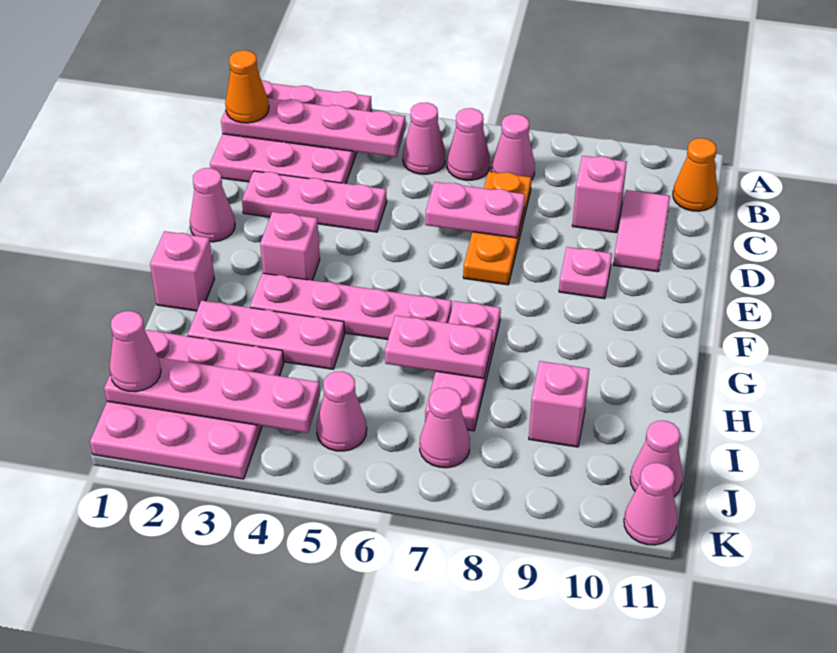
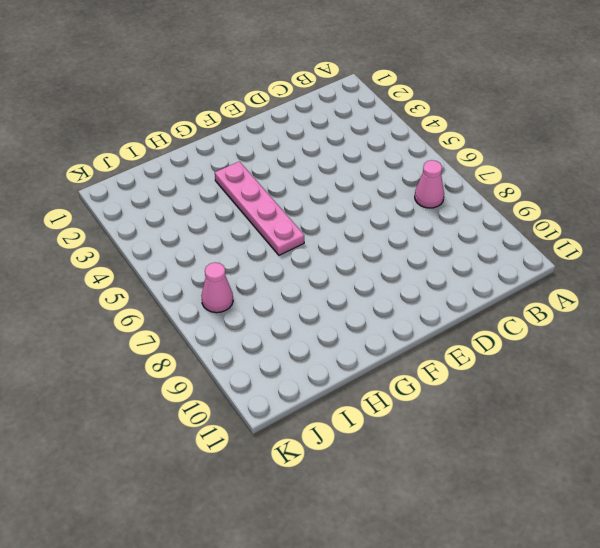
none -> pink 3x3 plate [210,80,372,184]
none -> pink 1x1 cone [403,102,445,174]
none -> pink 1x1 cone [447,108,490,180]

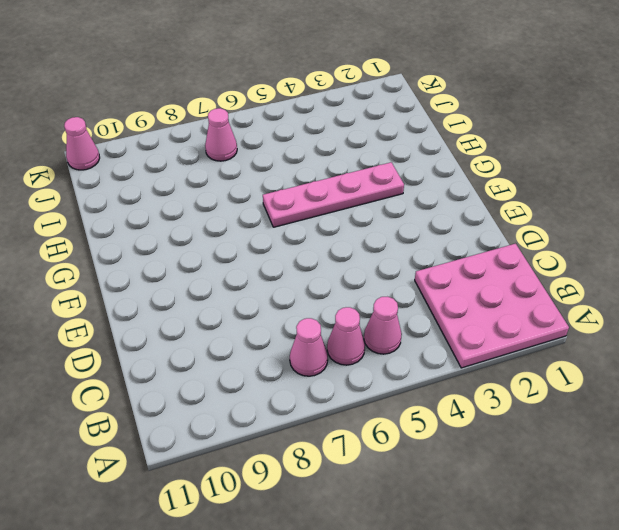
none -> orange 1x1 cone [673,138,718,211]
none -> orange 1x3 plate [463,171,531,285]
none -> pink 1x1 brick [572,156,627,233]

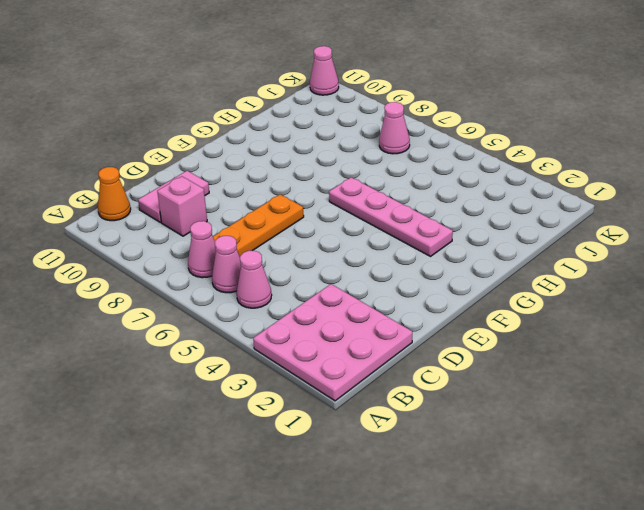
none -> pink 1x3 plate [242,171,387,232]
none -> pink 1x1 cone [190,168,235,242]
none -> pink 1x1 plate [559,247,612,299]

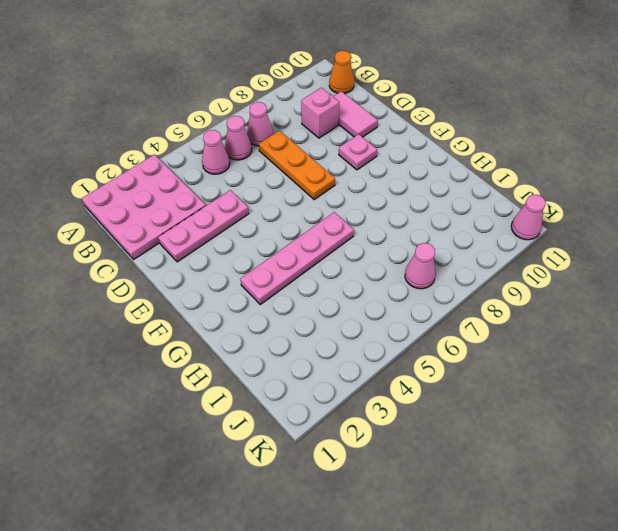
none -> pink 1x1 cone [190,168,235,242]
none -> pink 1x1 brick [260,212,320,280]
none -> pink 1x1 brick [150,231,214,311]

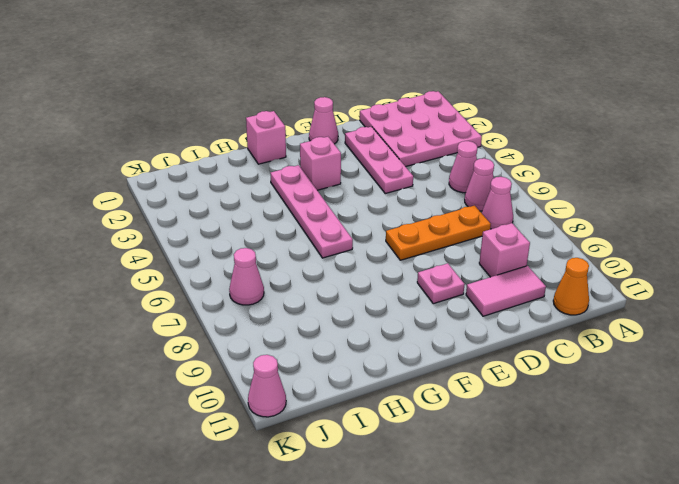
none -> pink 1x3 plate [425,301,501,431]
none -> pink 1x3 plate [188,301,345,369]
none -> pink 3x3 plate [90,330,284,479]

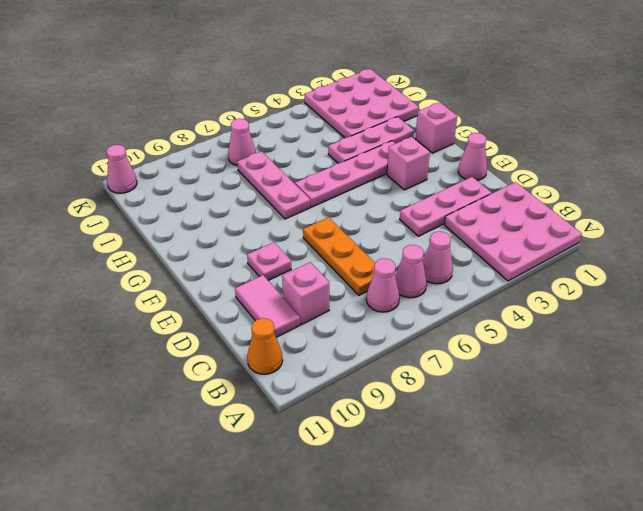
none -> pink 1x1 brick [529,361,589,447]
none -> pink 1x1 cone [316,371,367,451]
none -> pink 1x1 cone [630,421,683,497]

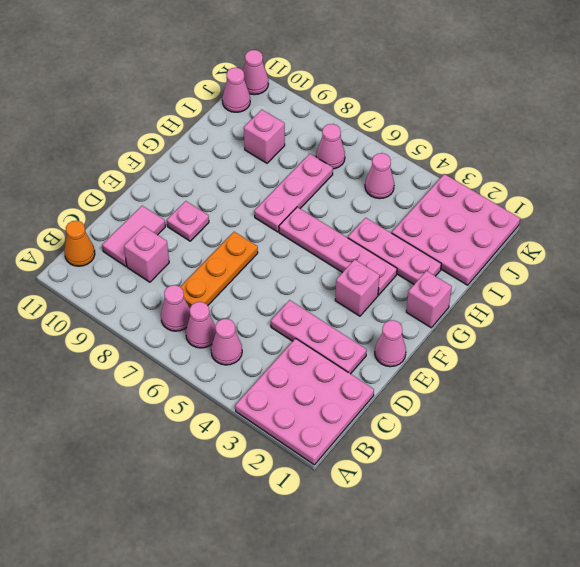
none -> pink 1x4 plate [221,98,405,157]
none -> pink 1x2 plate [425,182,525,238]
none -> pink 1x2 plate [385,315,493,379]

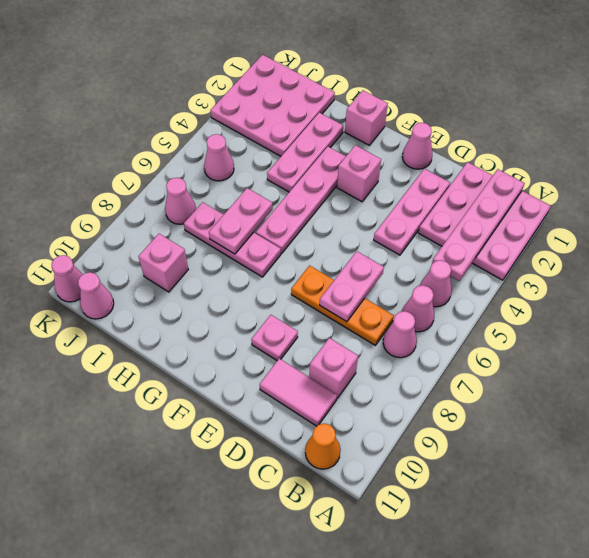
none -> pink 1x4 plate [104,357,320,433]
none -> orange 1x1 cone [225,50,269,123]
none -> pink 1x1 cone [109,311,161,392]

